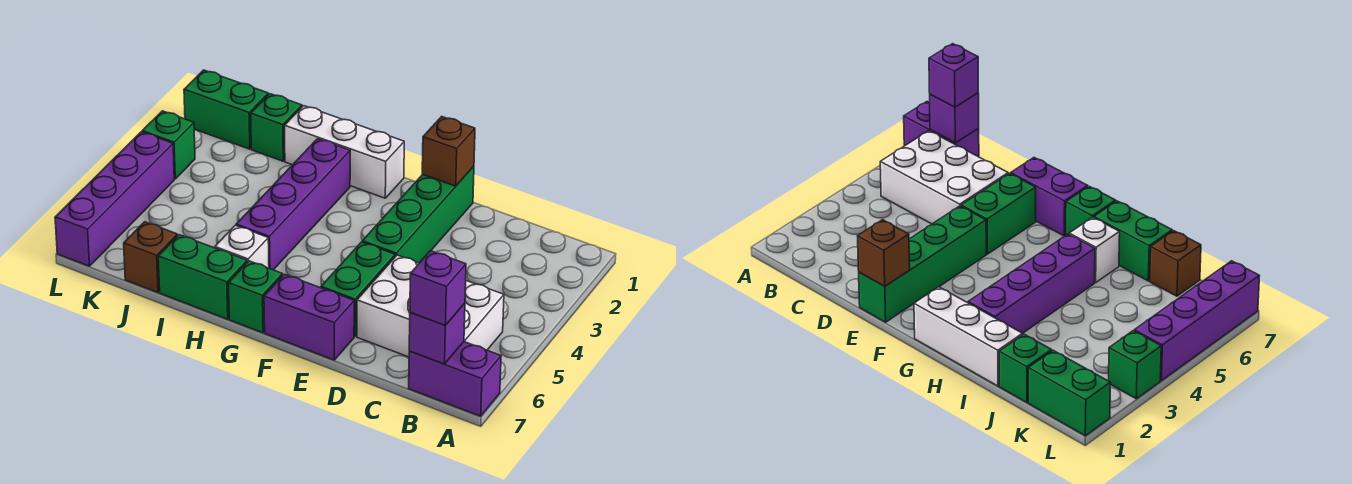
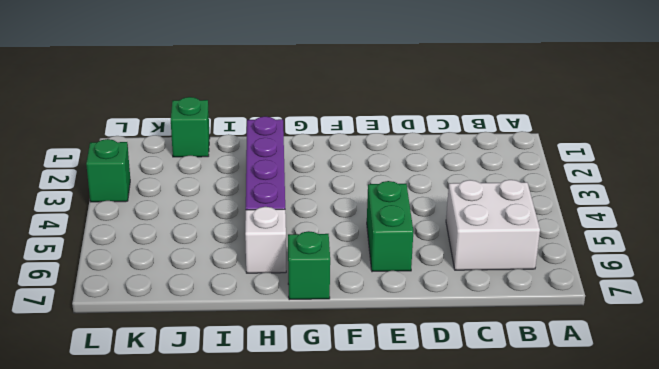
white 2x2 brick [446,180,540,270] -> white 2x3 brick [357,255,504,357]
none -> purple 1x2 brick [409,342,501,416]
none -> green 1x4 brick [362,166,474,263]
none -> purple 1x2 brick [264,274,354,360]

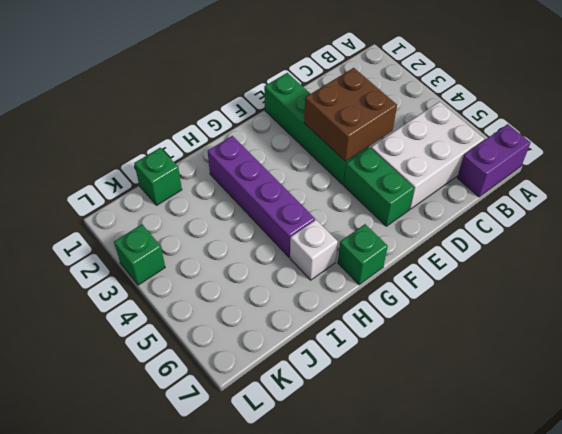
brown 2x2 brick [304,68,397,162] -> none
none -> purple 1x2 brick [264,274,354,360]
none -> white 1x3 brick [285,106,404,198]
none -> green 1x2 brick [158,235,247,319]

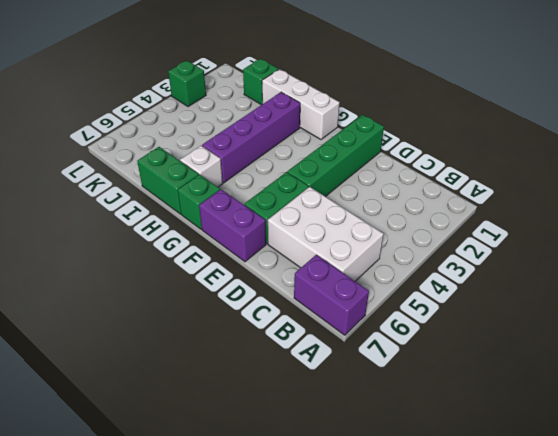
none -> brown 1x1 brick [124,222,177,292]
none -> green 1x2 brick [184,70,268,149]
none -> purple 1x4 brick [55,132,174,266]

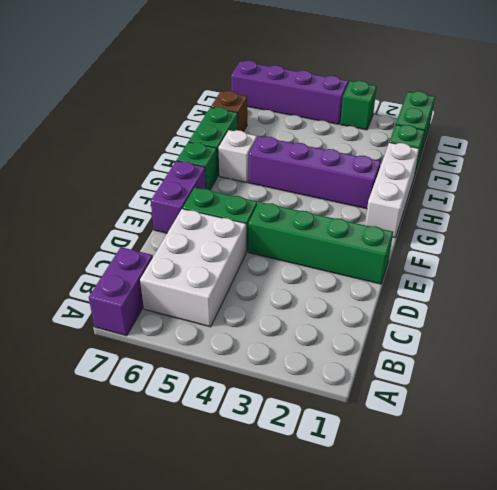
none -> purple 1x1 brick [409,303,465,364]
none -> brown 1x1 brick [422,117,475,186]
none -> purple 1x1 brick [410,251,466,325]

